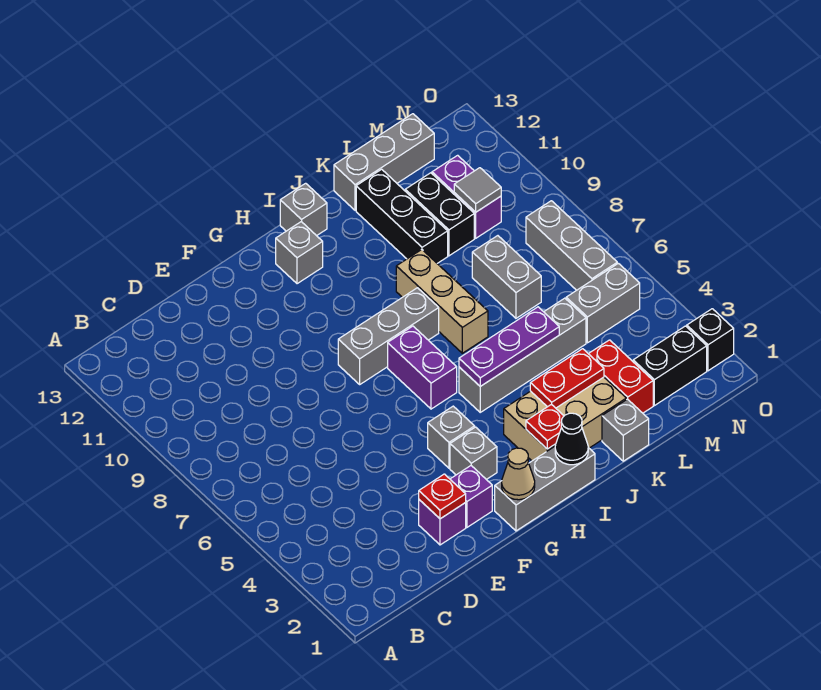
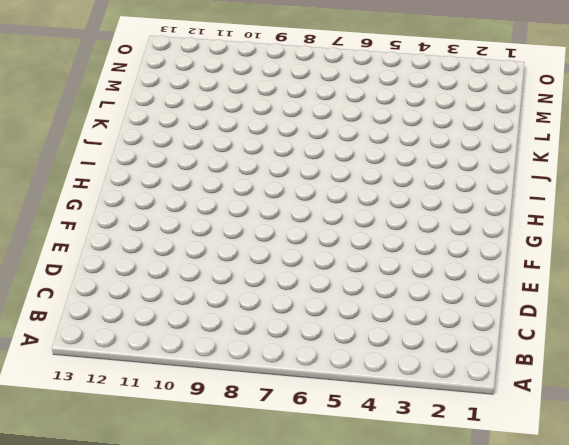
none -> purple 1x1 brick [419,500,466,545]
none -> purple 1x1 brick [450,466,492,527]
none -> grey 1x3 brick [495,446,595,531]
none -> grey 1x1 brick [450,427,497,480]

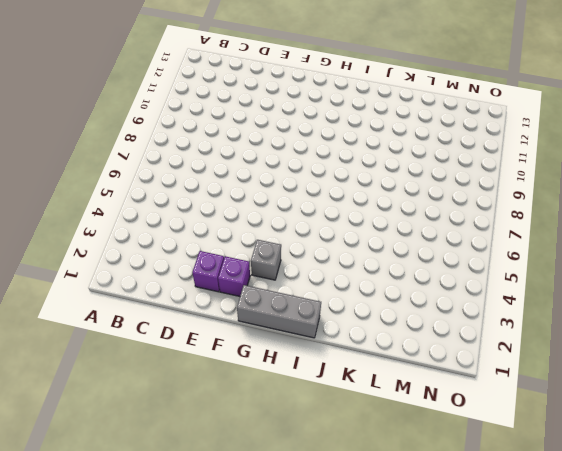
none -> grey 1x1 brick [428,406,475,468]
none -> grey 1x3 brick [338,288,439,384]
none -> purple 1x2 brick [388,326,457,409]
none -> grey 1x1 brick [276,222,323,284]

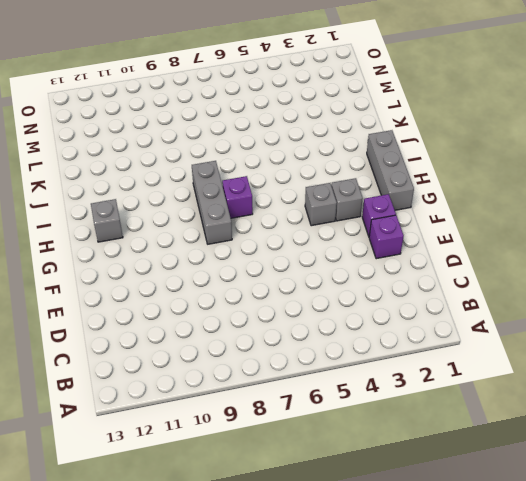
purple 1x1 brick [222,176,253,218] -> purple 1x2 brick [388,326,457,409]
none -> tan 2x3 brick [504,377,626,461]
none -> grey 1x4 brick [459,298,586,412]
none -> grey 1x1 brick [280,183,327,236]
none -> tan 1x3 brick [396,250,488,353]

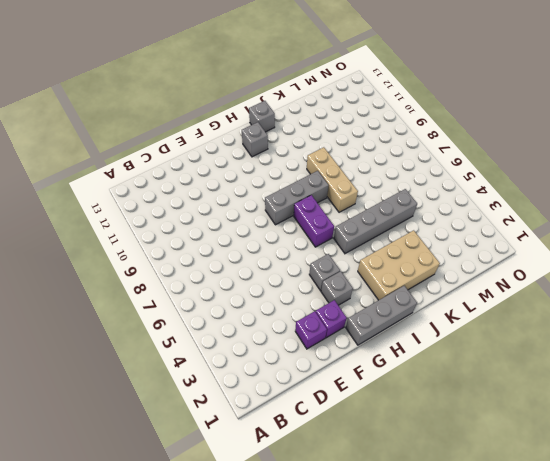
none -> grey 1x1 brick [602,399,649,461]
none -> black 1x3 brick [356,169,448,263]
none -> grey 1x3 brick [334,114,434,210]
none -> red 1x2 brick [589,340,653,413]

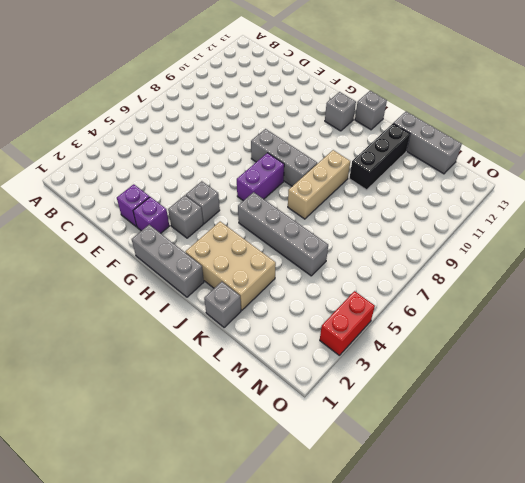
red 1x2 brick [320,291,375,355] -> red 1x2 brick moved to [589,340,653,413]
none -> grey 1x2 brick [472,236,541,318]
none -> black 1x2 brick [405,173,474,256]
none -> black 1x2 brick [633,326,707,406]
none -> grey 1x2 brick [566,263,640,343]

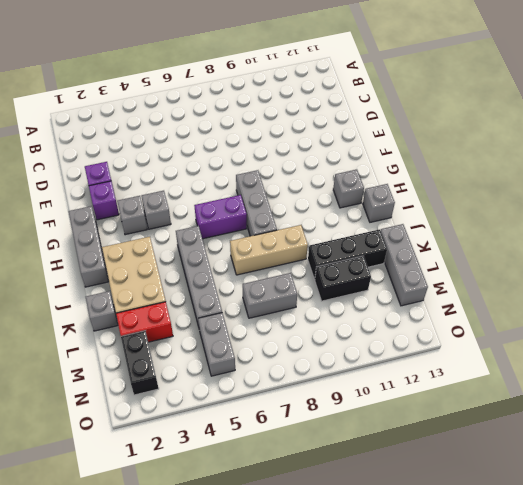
none -> purple 1x2 brick [432,155,501,238]
none -> grey 1x3 brick [526,201,617,290]
none -> black 1x1 brick [687,309,734,371]
none -> red 1x1 plate [419,474,466,519]

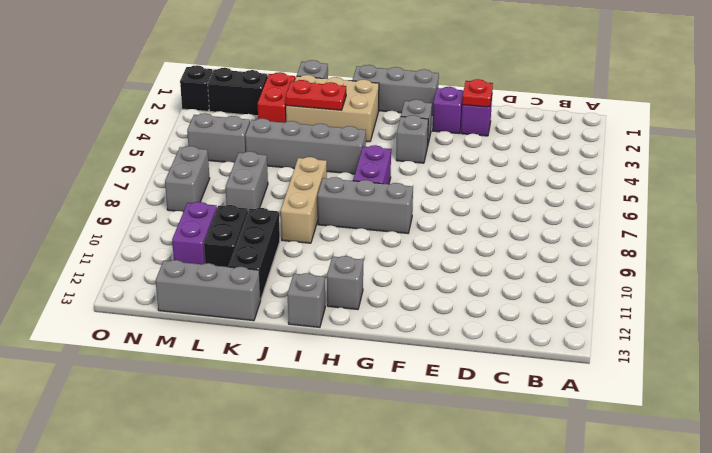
grey 1x2 brick [165,146,210,212] -> grey 1x3 brick [526,201,617,290]
none -> tan 1x1 cone [502,448,535,500]
none -> black 1x1 cone [555,413,588,465]
none -> red 1x1 plate [526,404,564,449]
none -> purple 1x3 plate [459,307,559,386]

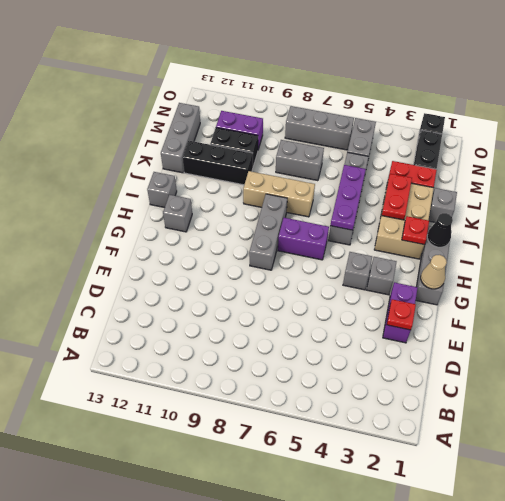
none -> grey 1x1 tile [454,168,501,212]

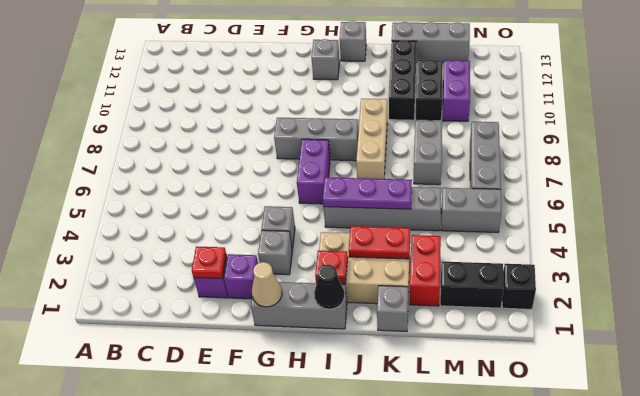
none -> grey 1x1 tile [454,168,501,212]

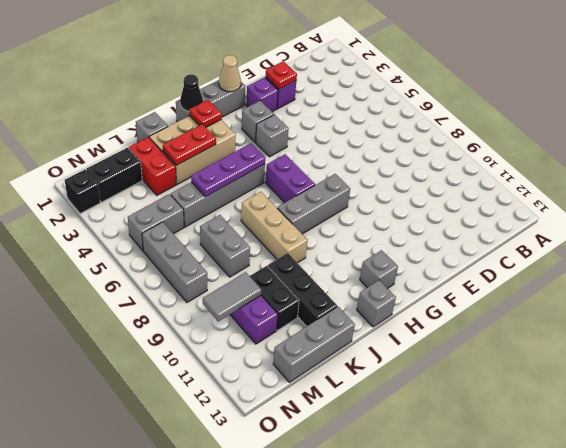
grey 1x2 tile [203,272,261,321] -> grey 1x1 tile [454,168,501,212]

